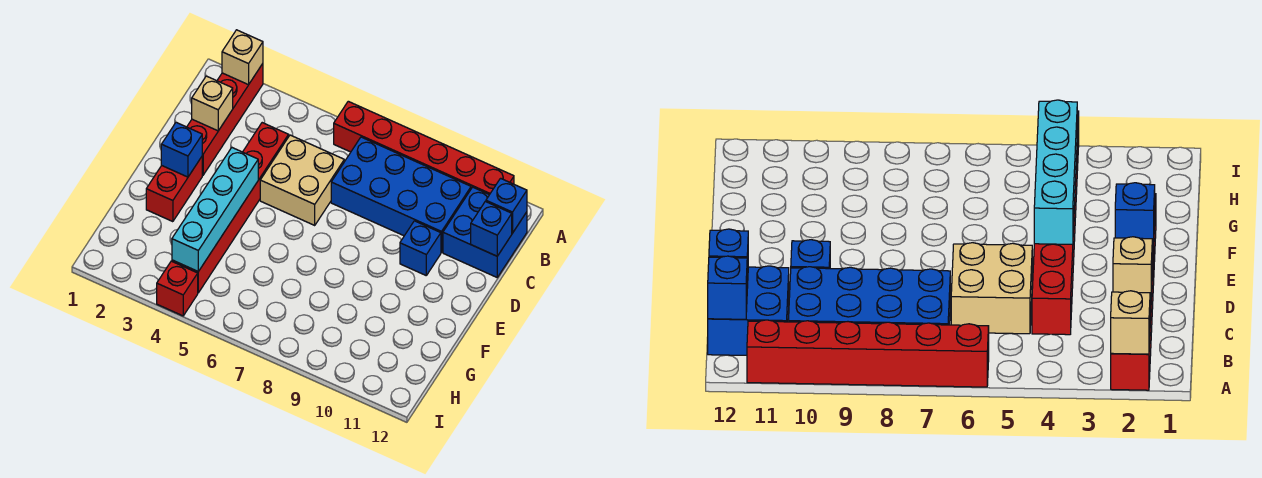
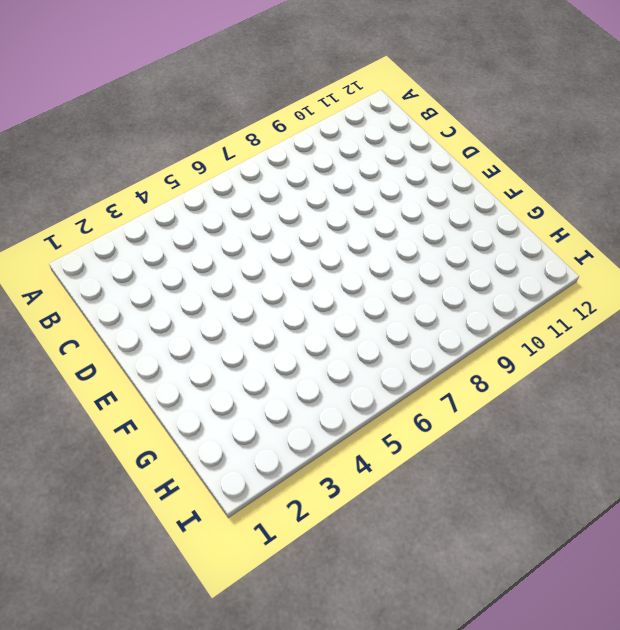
none -> red 1x4 brick [187,64,263,175]
none -> red 1x6 brick [334,101,514,195]
none -> blue 2x4 brick [331,137,471,253]

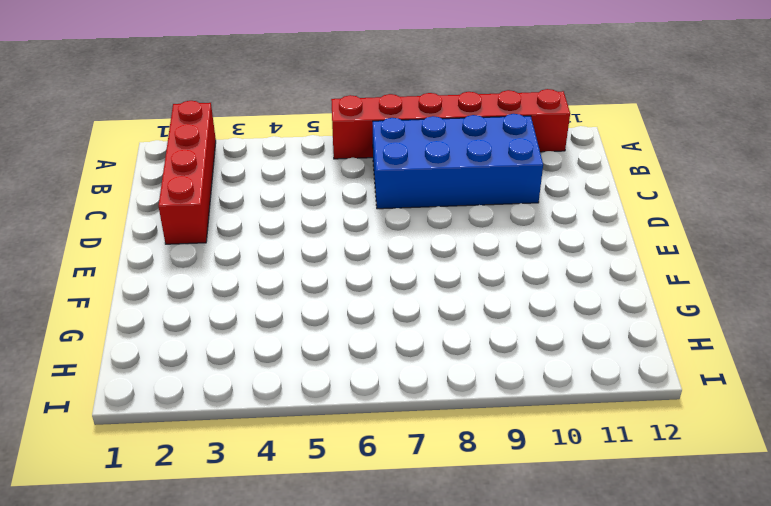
none -> blue 2x2 brick [443,187,527,277]
none -> red 1x6 brick [172,123,289,293]
none -> tan 2x2 brick [260,135,344,225]

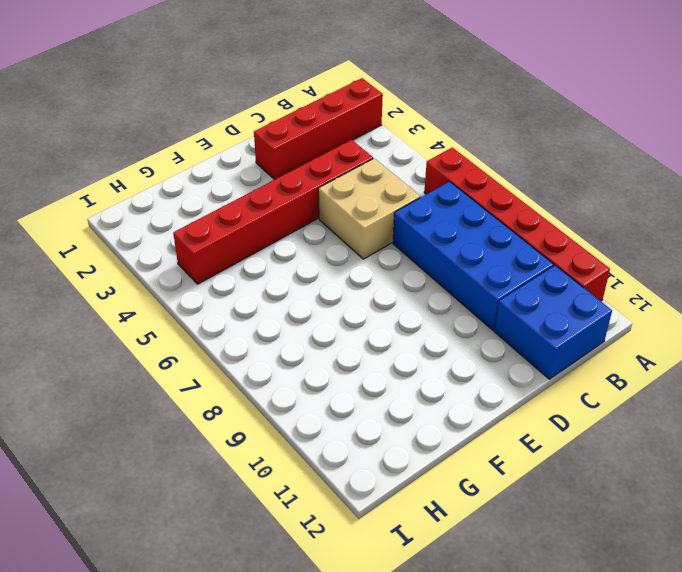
none -> blue 1x1 brick [400,221,441,275]
none -> red 1x2 brick [146,157,202,222]
none -> red 1x1 brick [157,261,198,316]

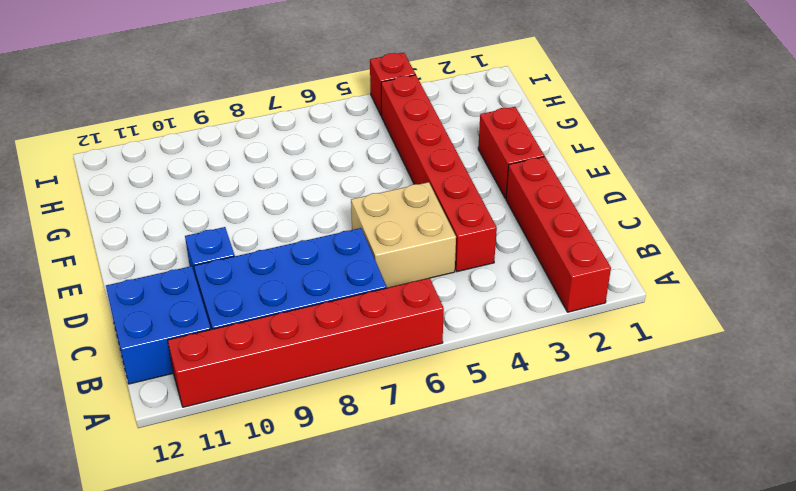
none -> tan 1x1 brick [222,30,263,85]
none -> blue 1x1 brick [486,178,527,233]
none -> tan 1x1 brick [192,76,233,131]

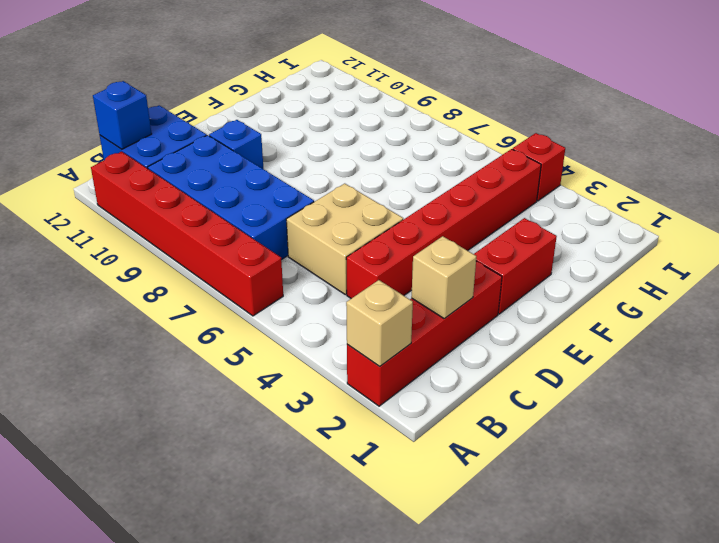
none -> blue 1x1 brick [471,201,512,256]
none -> blue 1x1 brick [161,122,202,177]
none -> cyan 1x4 brick [172,148,258,272]

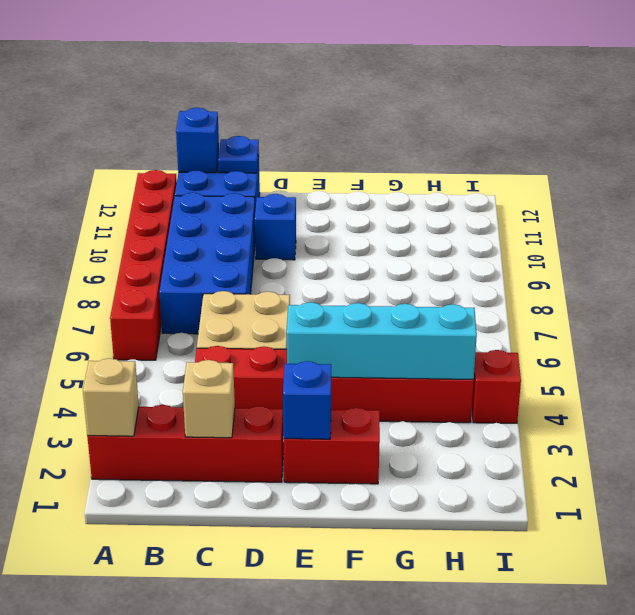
blue 1x1 plate [218,136,259,173] -> blue 1x1 brick [471,201,512,256]

